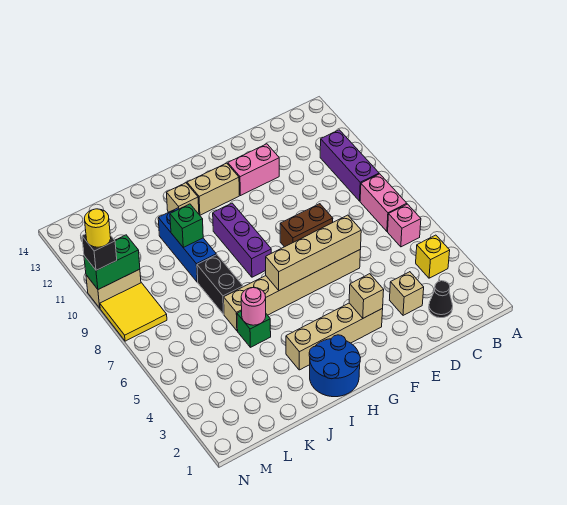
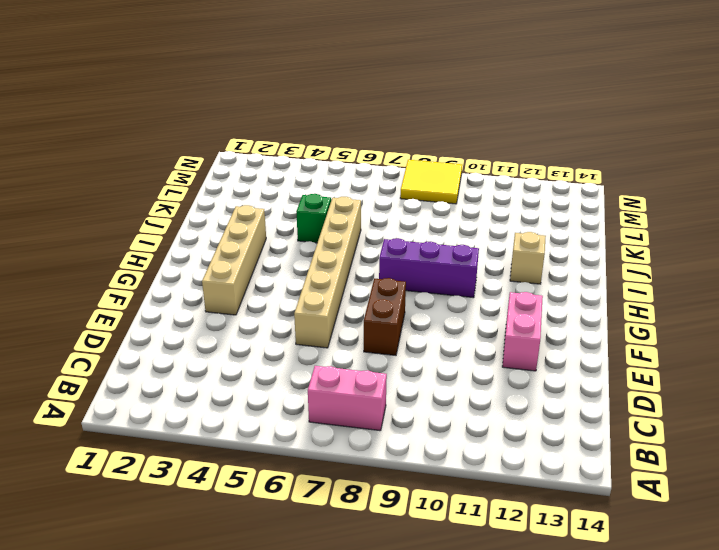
none -> yellow 1x1 brick [416,235,450,278]
none -> pink 1x1 brick [388,204,421,247]
none -> purple 1x3 brick [320,130,379,201]

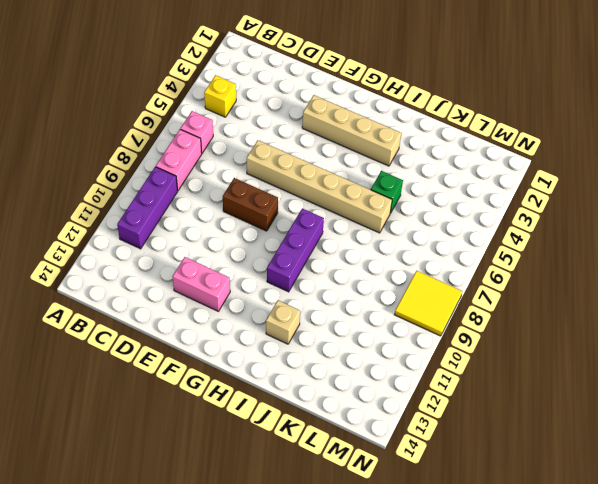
none -> black 1x1 cone [429,281,453,318]
none -> tan 1x1 brick [390,272,424,315]
none -> tan 1x2 brick [187,163,239,215]

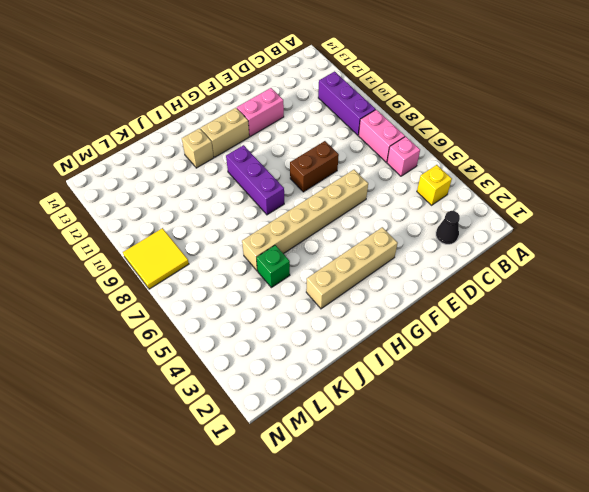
none -> tan 1x1 brick [390,272,424,315]
none -> blue 2x2 round brick [309,335,360,397]
none -> black 1x2 brick [197,255,243,314]

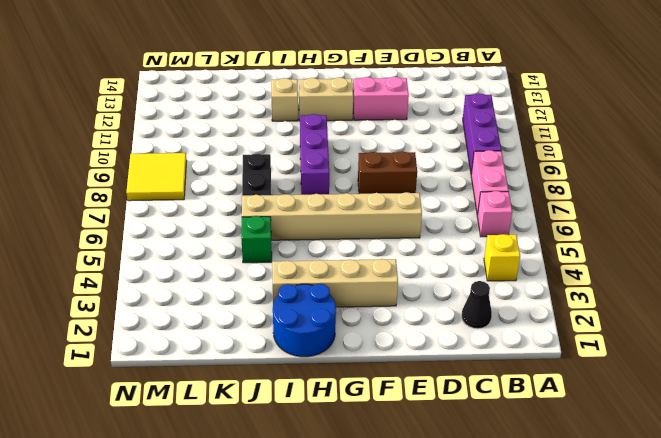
none -> tan 1x1 brick [390,272,424,315]
none -> blue 1x3 brick [158,208,216,282]
none -> tan 1x2 brick [86,269,141,308]

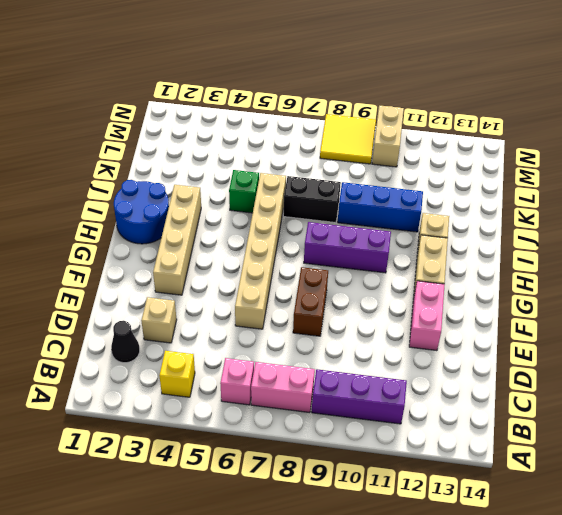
none -> tan 1x4 brick [266,215,361,290]
none -> tan 1x1 brick [349,274,384,318]
none -> pink 1x1 round brick [241,288,266,325]

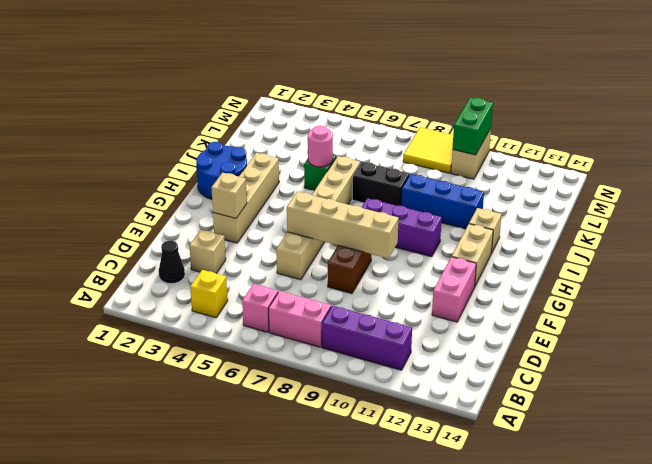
tan 1x4 brick [287,192,399,258] -> tan 1x4 brick turned to [266,215,361,290]
none -> green 1x1 brick [170,204,203,247]
none -> black 1x1 brick [82,234,117,270]
none -> yellow 1x1 round brick [84,209,111,247]

